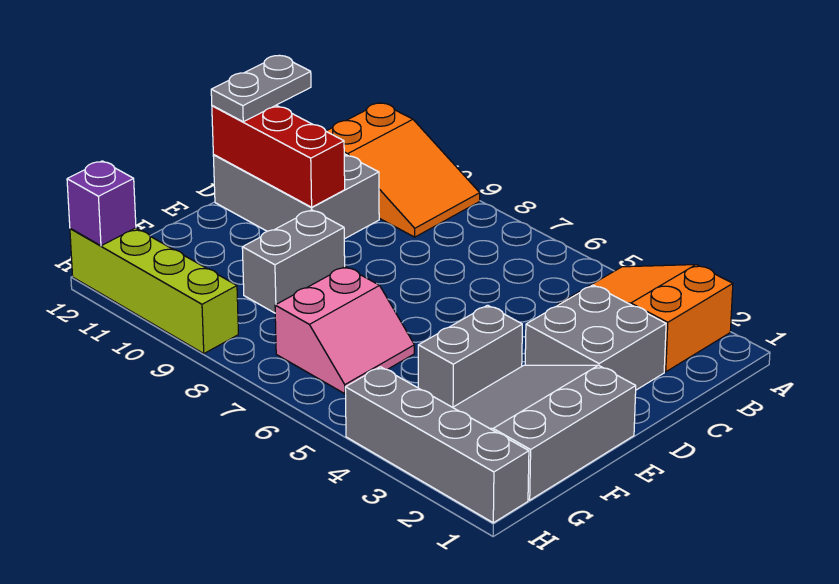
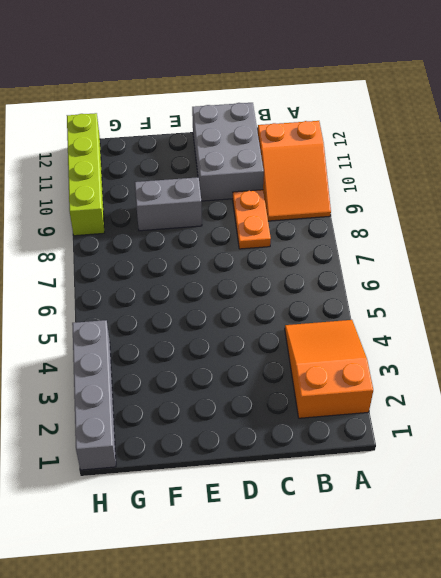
orange 1x2 plate [233,190,271,249] -> none
none -> grey 2x2 brick [525,285,666,390]
none -> grey 3x3 slope [453,365,636,500]
none -> grey 1x2 brick [418,305,522,407]

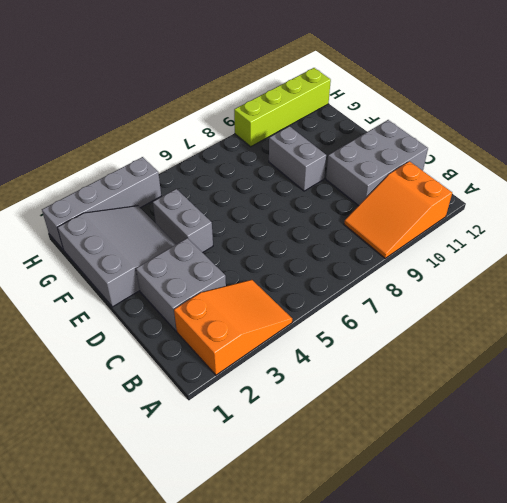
none -> pink 2x2 slope [275,267,414,394]
none -> red 1x3 brick [212,105,345,207]
none -> purple 1x1 brick [67,161,136,246]

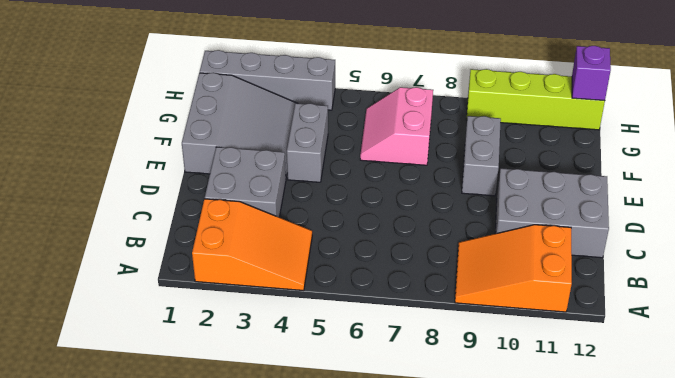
none -> red 1x3 brick [212,105,345,207]
none -> grey 1x2 plate [211,55,311,122]

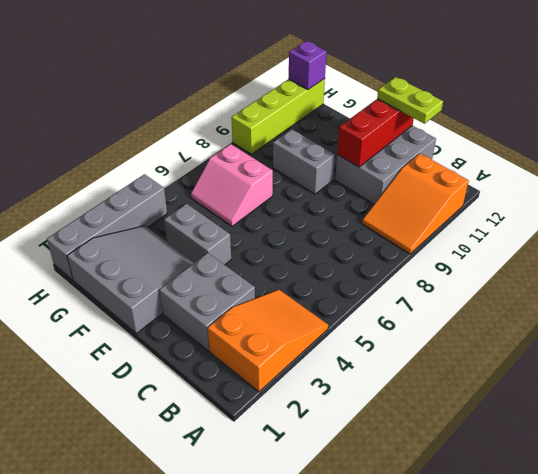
lime 1x2 plate [377,77,443,124] -> grey 1x2 plate [211,55,311,122]

